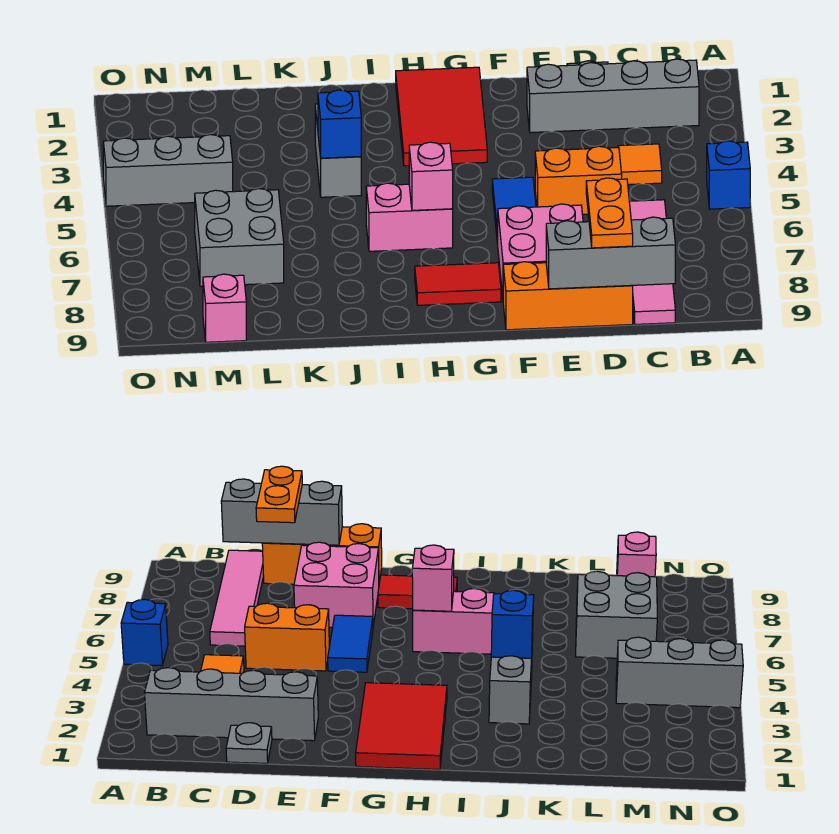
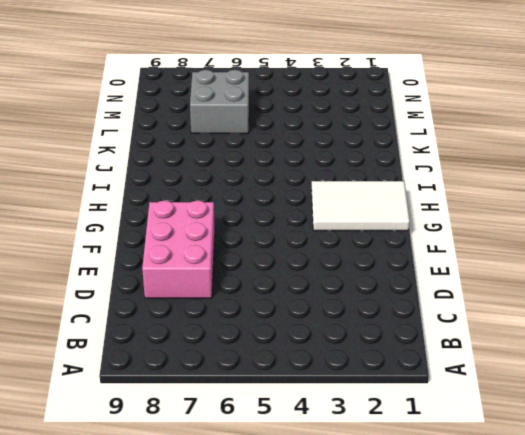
pink 2x3 brick [142,200,215,298] -> pink 2x2 brick [498,204,583,295]
white 2x3 tile [311,181,410,231] -> red 2x3 tile [396,67,487,166]
none -> blue 1x1 brick [707,141,750,209]
none -> grey 1x4 brick [527,59,699,133]
none -> orange 1x1 tile [618,144,662,185]

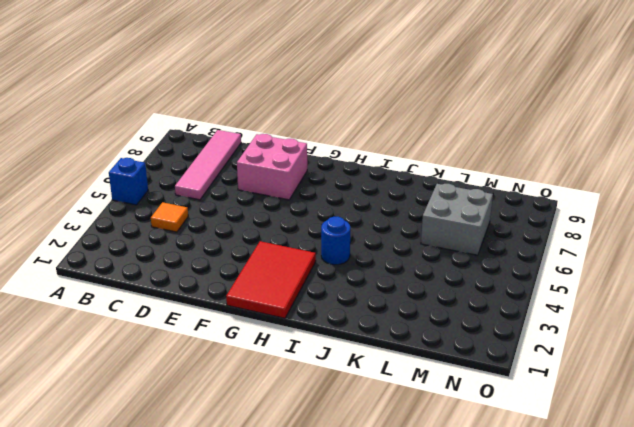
blue 1x1 round brick [321,217,350,265] -> none
none -> grey 1x4 brick [527,59,699,133]
none -> grey 1x1 plate [226,723,272,763]
none -> orange 1x2 brick [535,146,622,214]

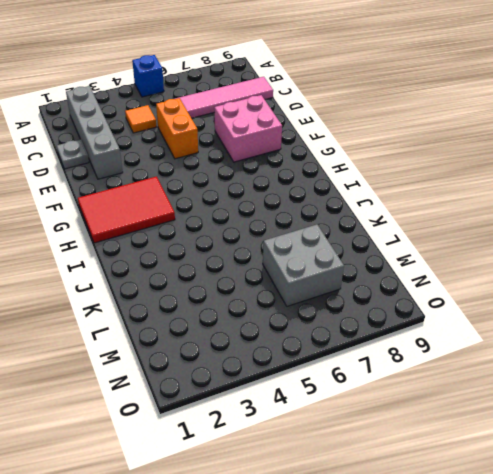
none -> orange 1x3 brick [503,262,633,330]
none -> blue 1x2 tile [492,177,536,244]
none -> red 1x2 tile [415,263,501,305]

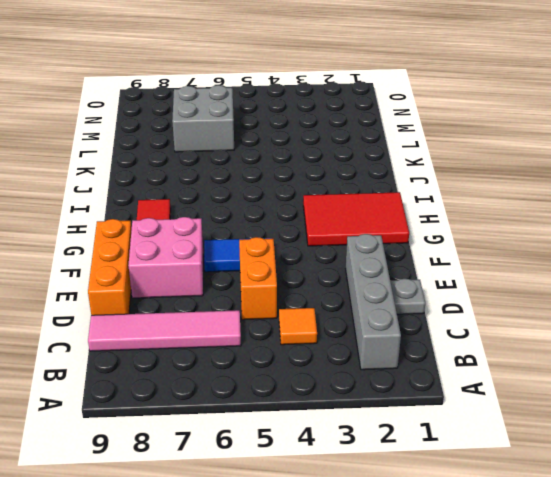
none -> blue 1x1 brick [707,141,750,209]
none -> pink 1x2 brick [366,183,453,251]
none -> grey 1x2 brick [315,104,361,197]

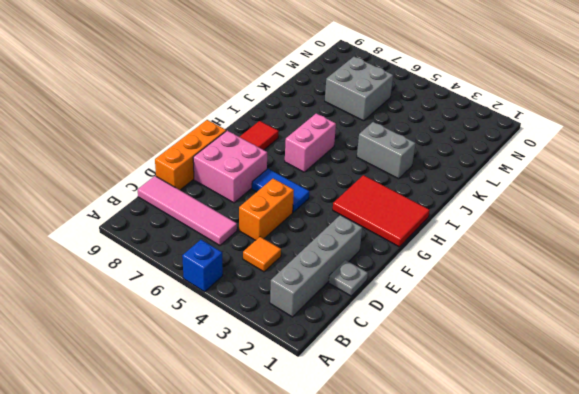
none -> grey 1x3 brick [103,135,233,206]
none -> pink 1x1 brick [203,274,246,342]
none -> grey 1x3 brick [546,217,675,289]

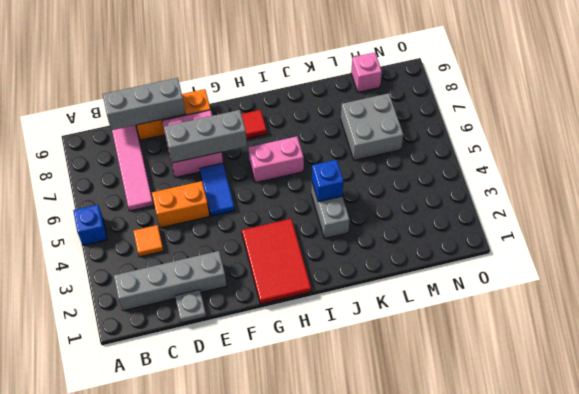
grey 1x3 brick [164,110,247,163] -> grey 1x3 brick moved to [103,135,233,206]
none -> pink 1x1 brick [409,142,453,210]
none -> orange 1x2 plate [586,178,633,248]

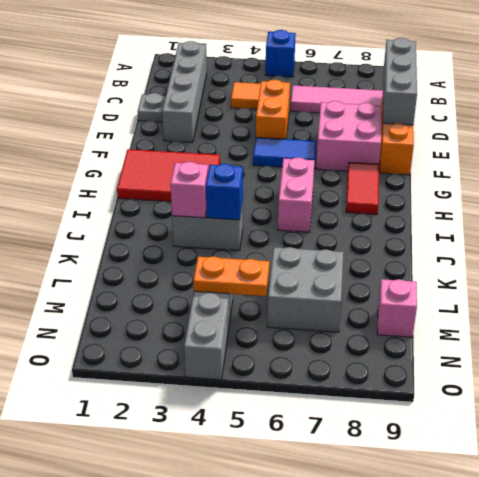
pink 1x1 brick [170,162,208,218] -> pink 1x1 brick moved to [409,142,453,210]
orange 1x2 plate [193,256,269,296] -> orange 1x2 plate moved to [586,178,633,248]

